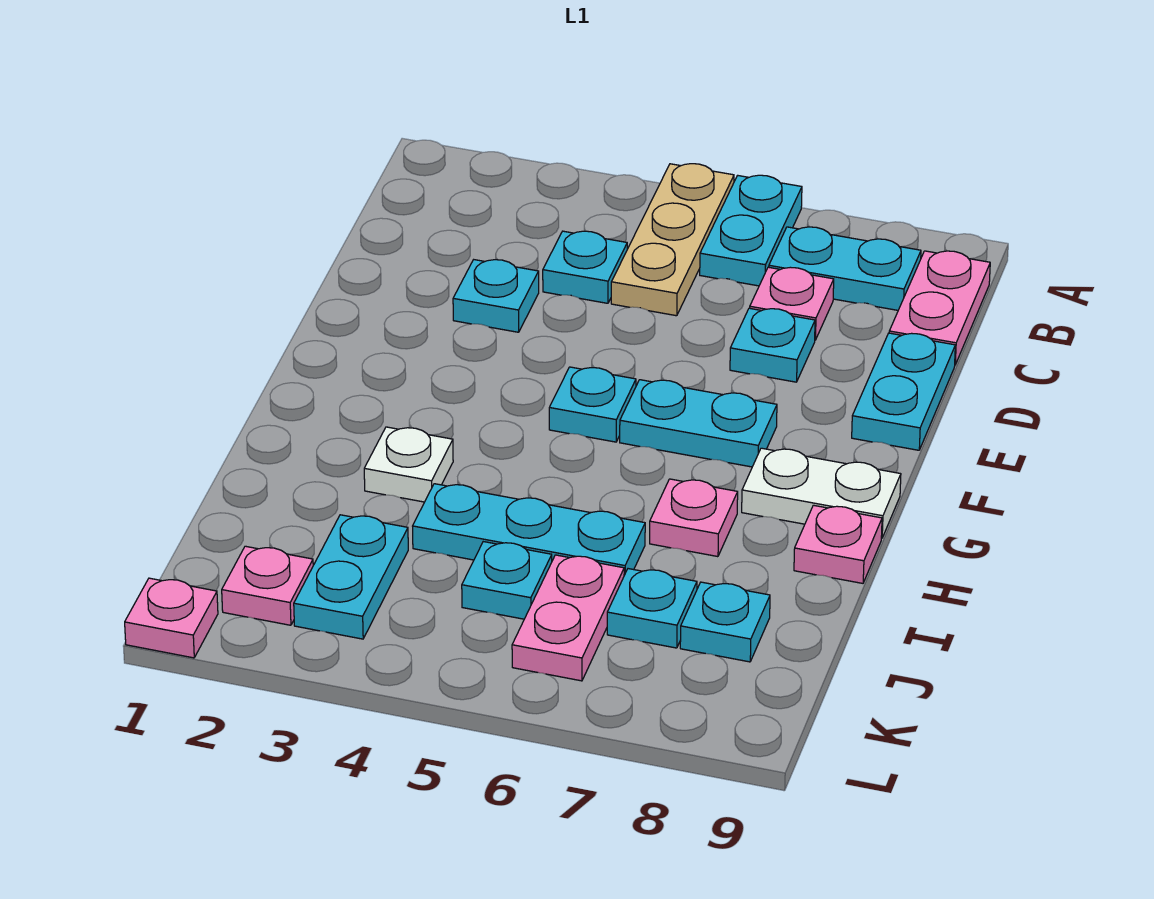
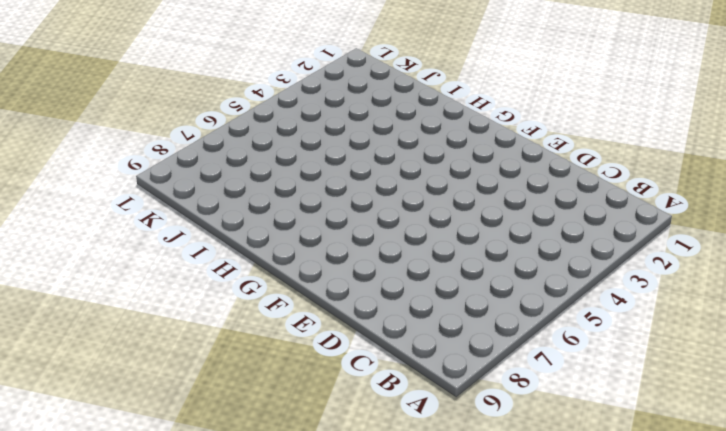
none -> tan 1x3 plate [611,164,734,316]
none -> cyan 1x2 plate [700,175,802,286]
none -> cyan 1x2 plate [769,227,921,310]

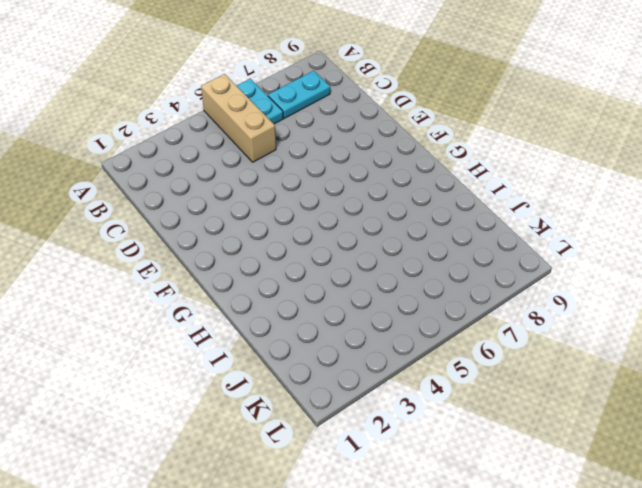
tan 1x3 brick [201,74,276,162] -> tan 1x3 plate [611,164,734,316]
none -> pink 1x2 plate [889,251,990,365]
none -> cyan 1x1 plate [543,231,627,303]
none -> pink 1x1 plate [750,267,834,340]

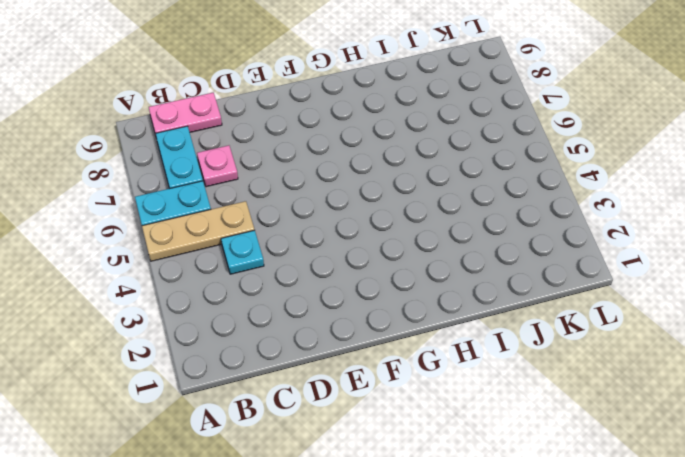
none -> cyan 1x1 plate [453,260,539,332]
none -> cyan 1x1 plate [730,308,815,382]
none -> cyan 1x2 plate [852,333,955,450]

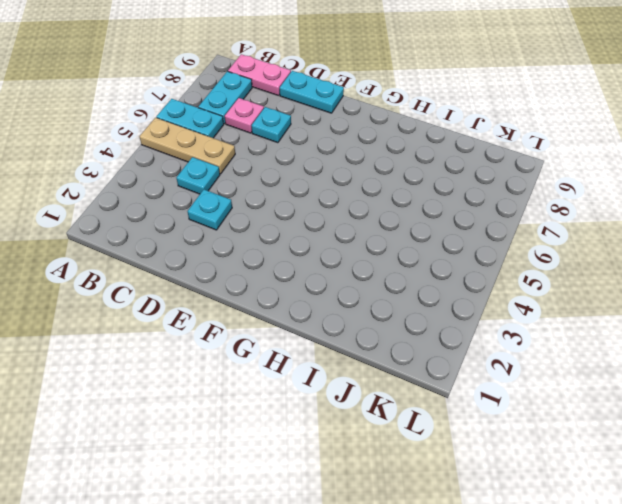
none -> cyan 1x1 plate [549,367,636,442]
none -> cyan 1x2 plate [620,380,777,467]
none -> white 1x2 plate [742,448,901,538]

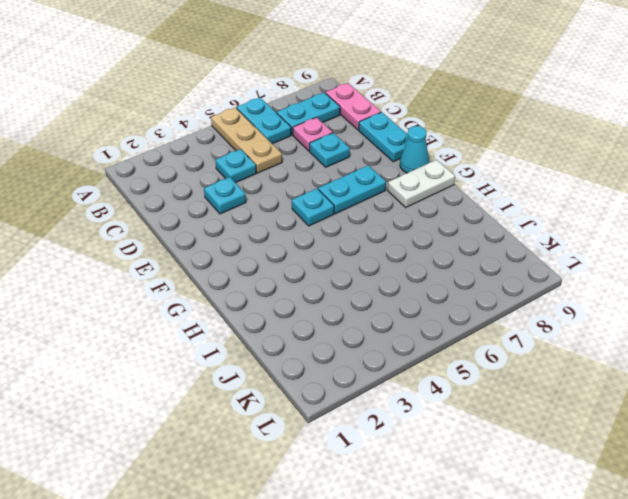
cyan 1x1 cone [400,126,429,173] -> none
none -> white 1x1 plate [364,427,453,502]
none -> pink 1x1 plate [650,479,738,557]
none -> pink 1x1 plate [794,505,882,583]

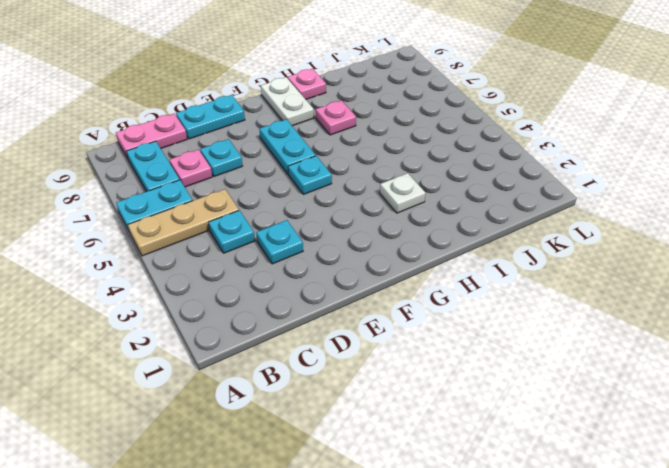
none -> cyan 1x3 plate [413,484,645,575]
none -> cyan 1x2 plate [294,515,408,639]
none -> cyan 1x1 plate [462,542,552,619]

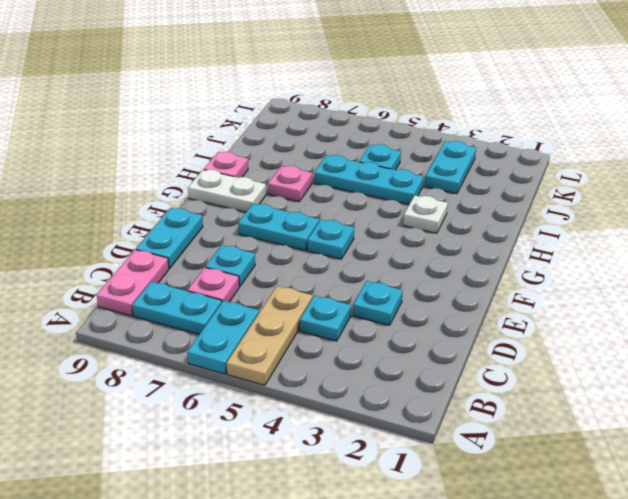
none -> pink 1x2 plate [512,555,624,681]
none -> cyan 1x1 plate [607,569,697,648]
none -> cyan 1x1 plate [680,582,770,662]

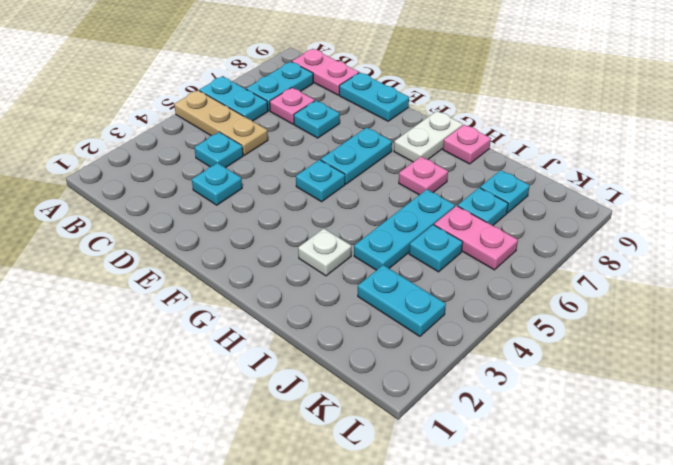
none -> pink 1x1 plate [222,546,313,625]
none -> pink 1x1 plate [125,578,218,658]

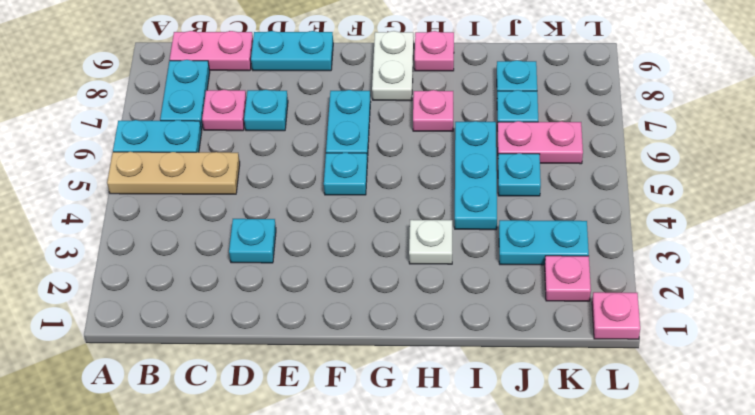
none -> cyan 1x1 plate [543,231,627,303]

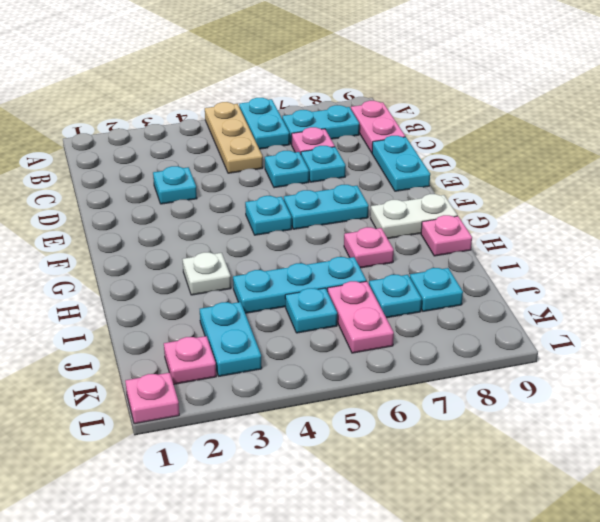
cyan 1x1 plate [265,151,309,188] -> cyan 1x1 plate moved to [543,231,627,303]

